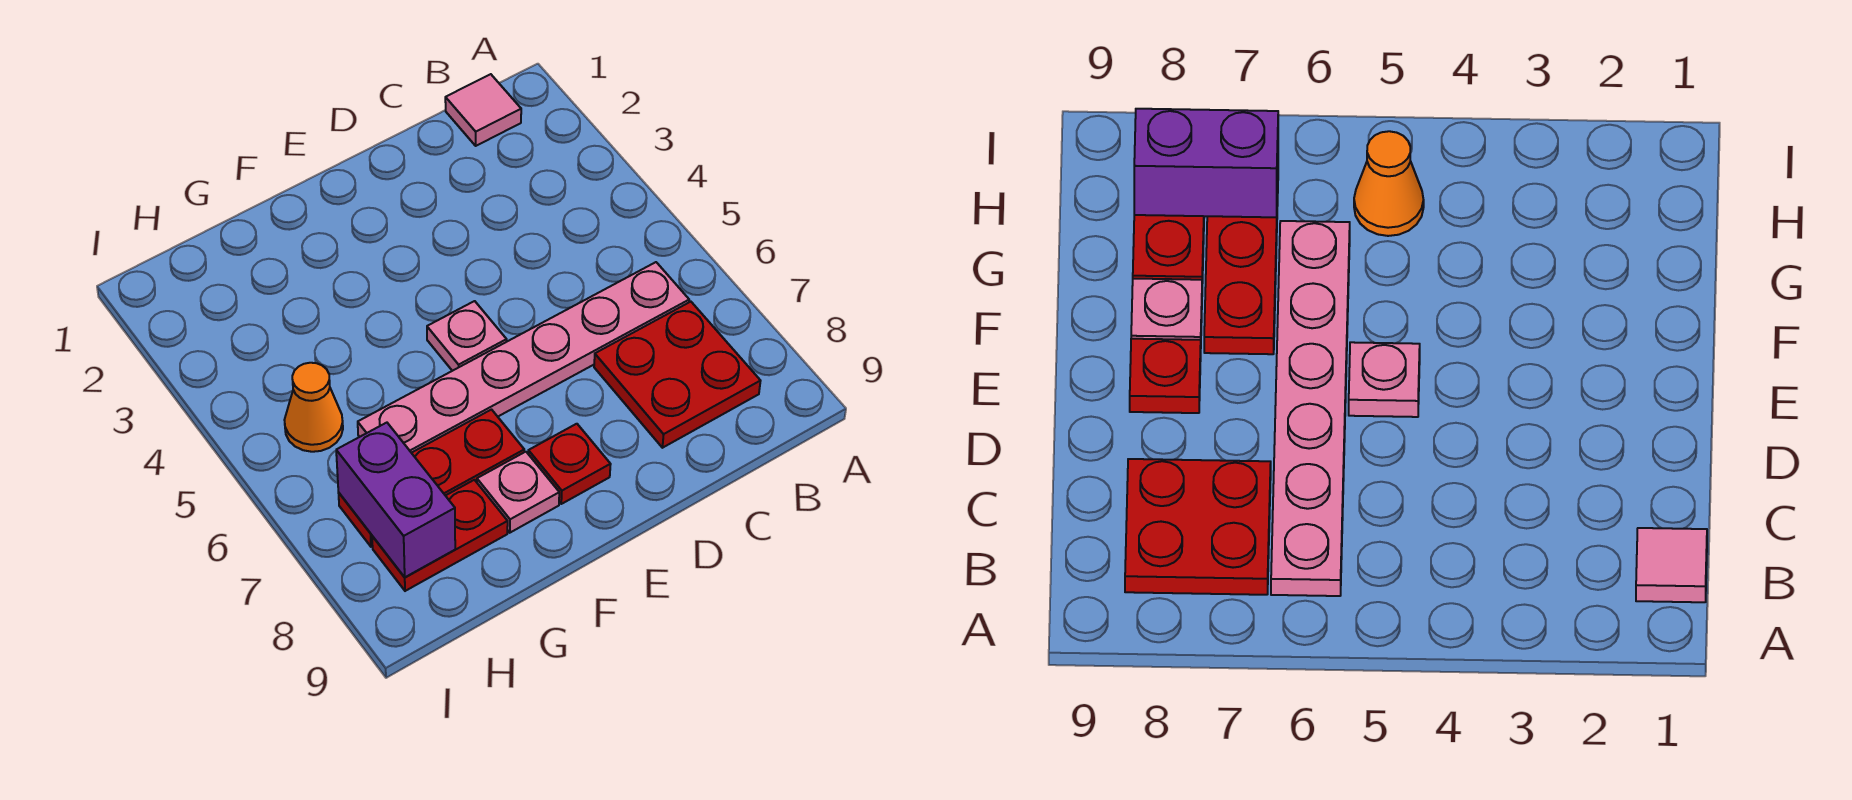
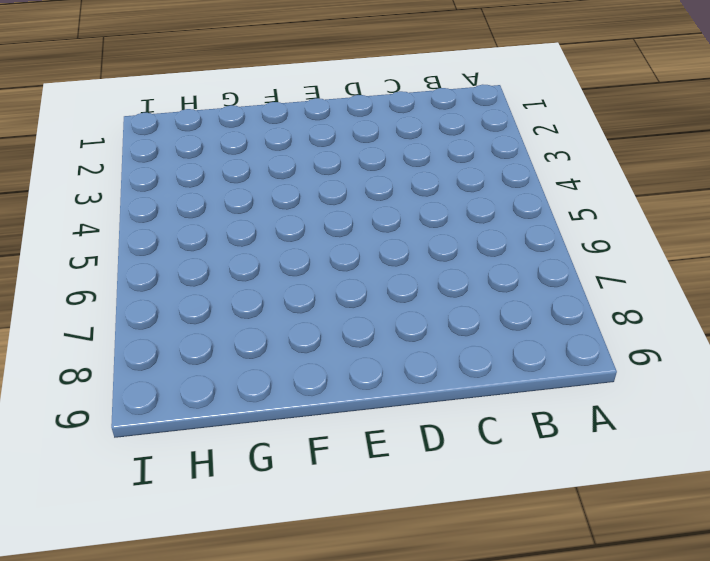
none -> pink 1x1 tile [445,74,521,146]
none -> pink 1x6 plate [358,262,689,453]

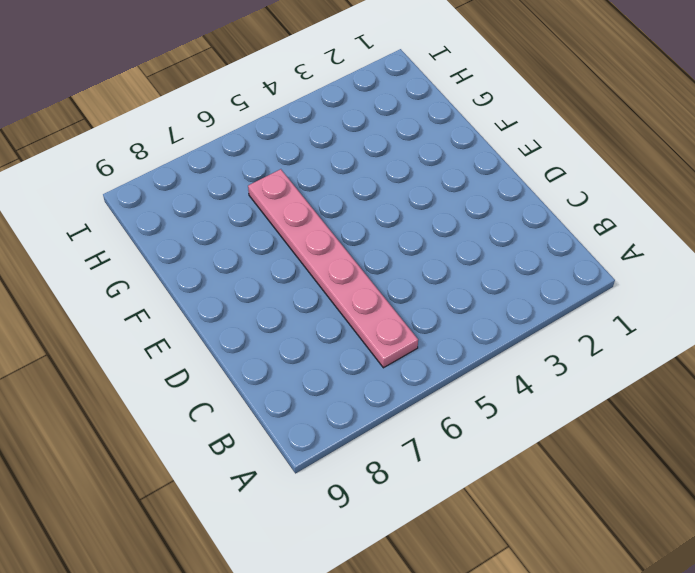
none -> pink 1x1 tile [445,74,521,146]
none -> red 2x2 plate [594,302,760,448]

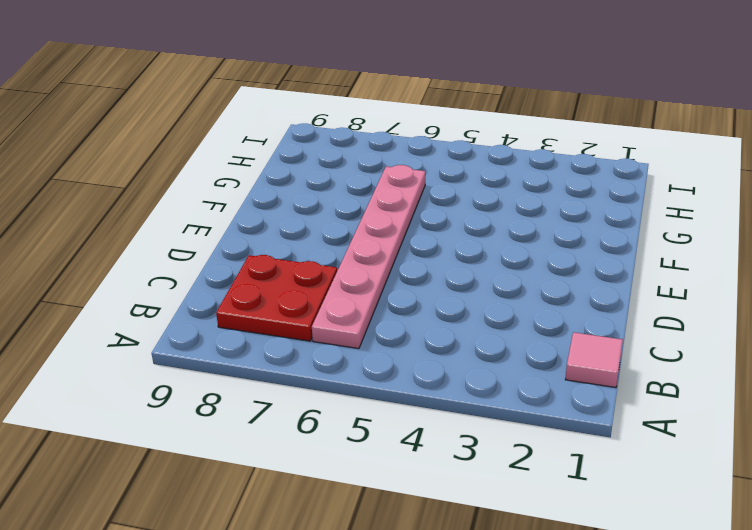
none -> pink 1x1 plate [427,301,507,371]
none -> red 1x1 plate [528,424,611,504]

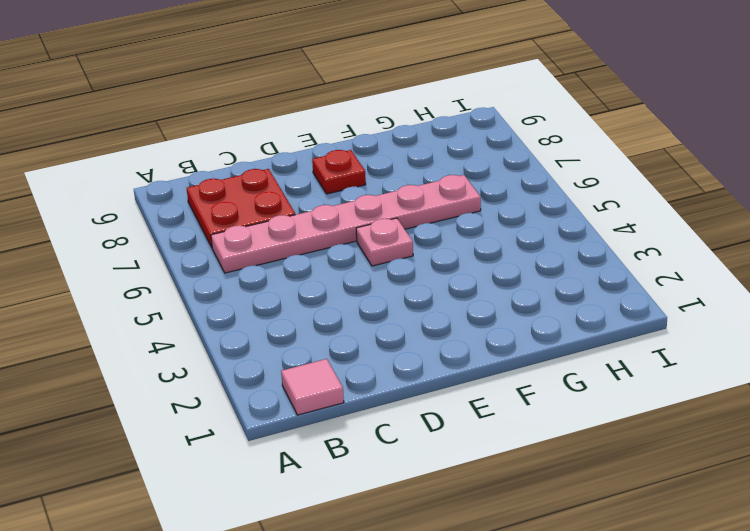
none -> red 1x3 plate [339,410,524,547]
none -> pink 1x1 plate [477,452,559,533]

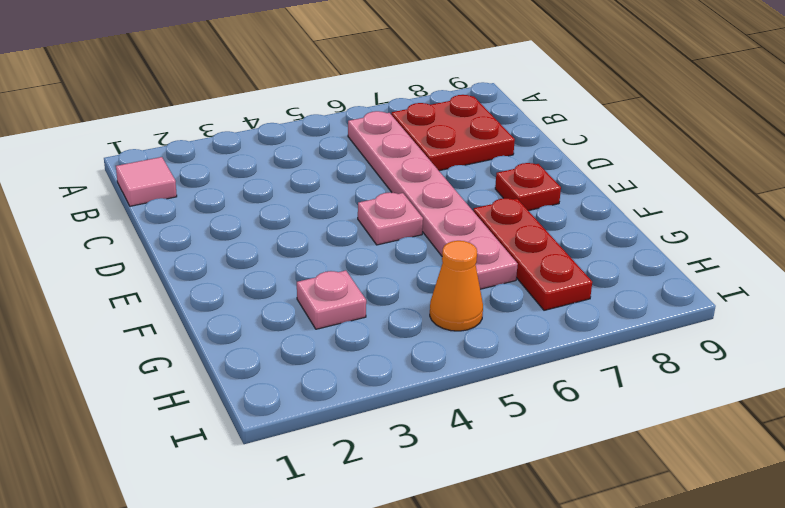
pink 1x1 plate [297,271,366,329] -> pink 1x1 plate moved to [477,452,559,533]
none -> red 1x2 plate [372,480,508,591]
none -> purple 1x2 brick [336,423,455,577]

